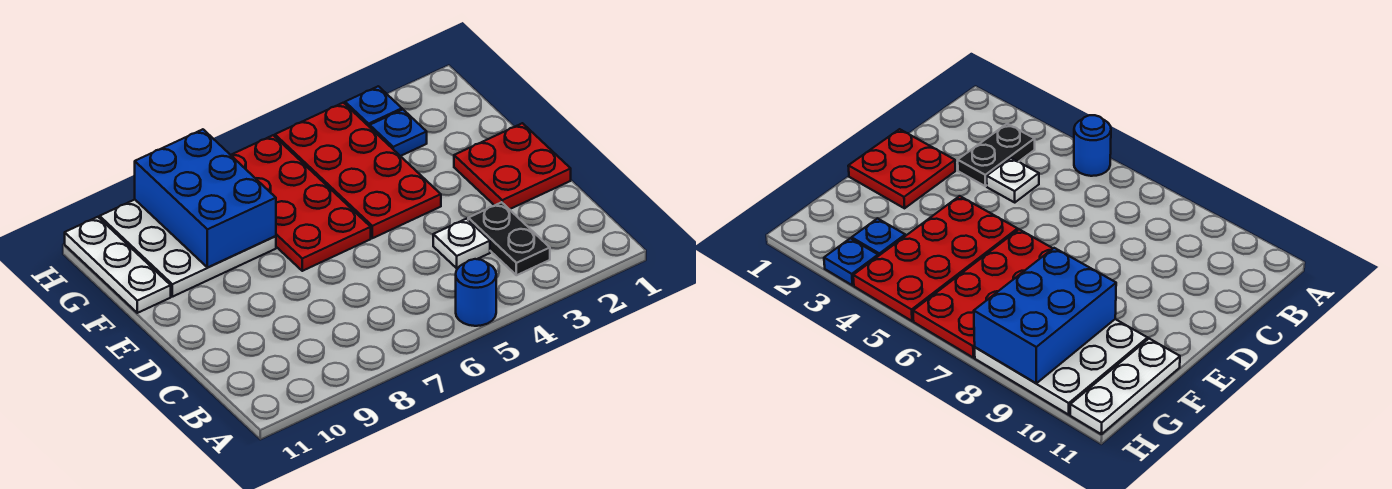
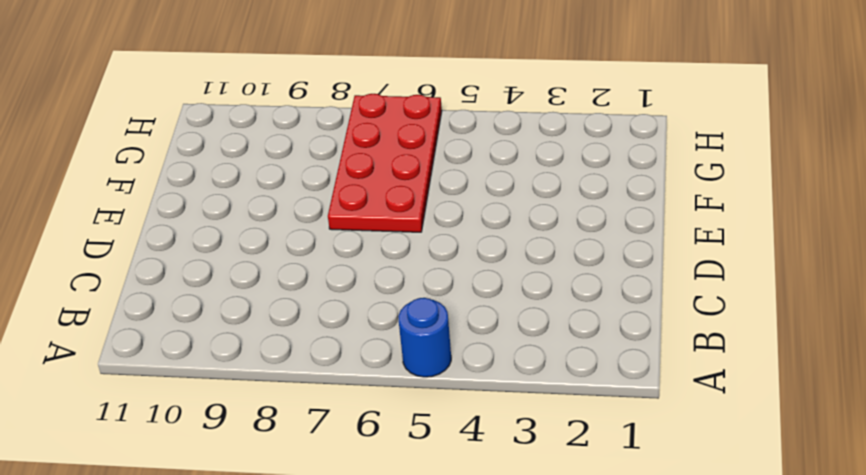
none -> black 1x2 plate [468,202,550,275]
none -> white 1x1 plate [433,219,490,268]

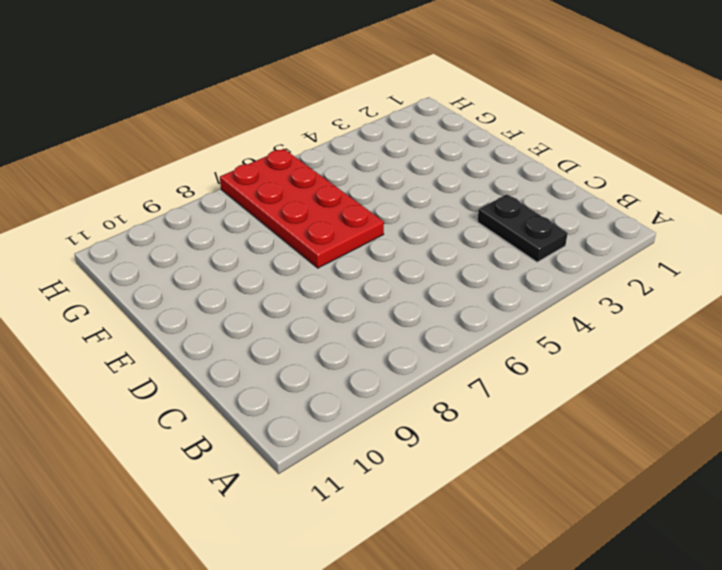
none -> blue 1x1 round brick [456,259,496,326]
none -> white 1x1 plate [433,219,490,268]

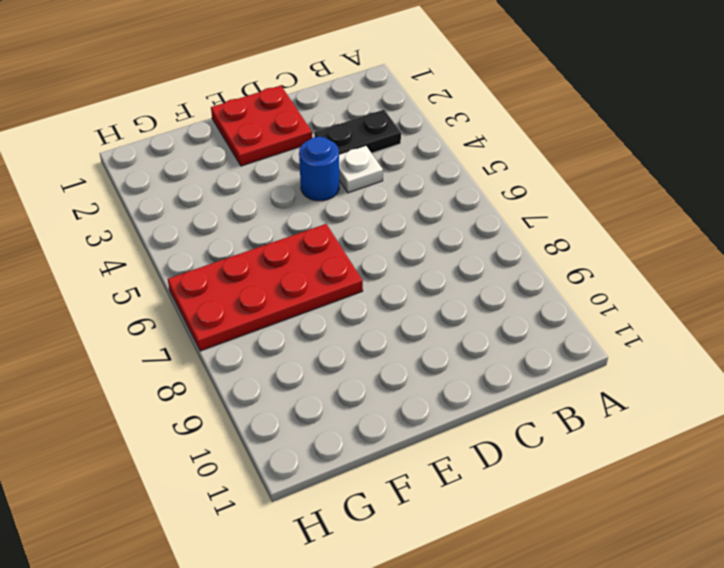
blue 1x1 round brick [299,137,339,201] -> blue 1x1 round brick moved to [456,259,496,326]
none -> red 2x4 plate [275,103,441,238]
none -> white 3x3 plate [100,200,276,297]

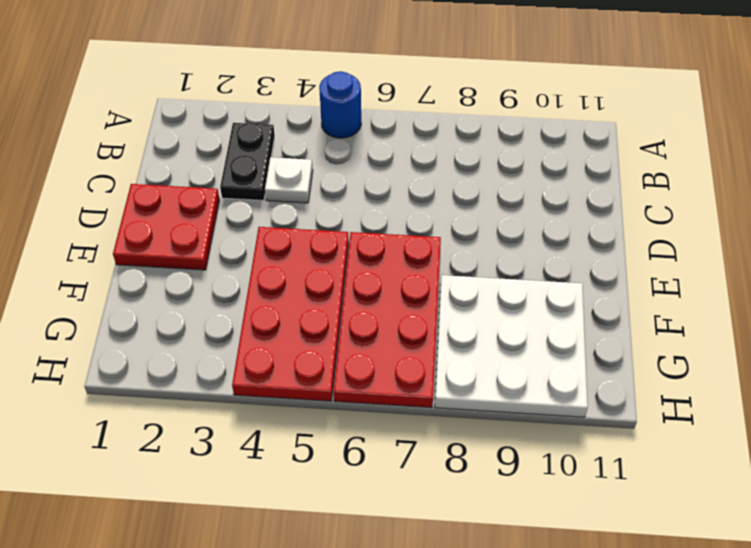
none -> white 1x3 plate [65,217,171,313]
none -> blue 1x1 plate [370,110,427,156]

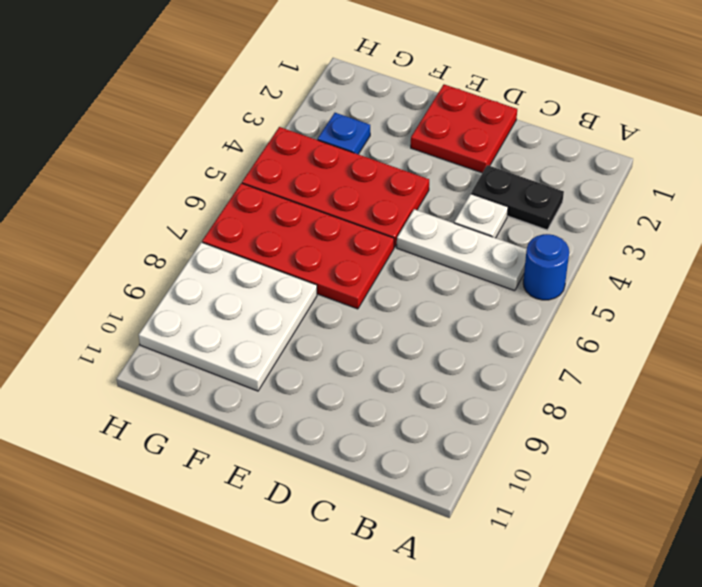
white 1x3 plate [397,209,527,291] -> white 1x3 plate moved to [65,217,171,313]
none -> blue 1x1 plate [345,86,402,127]
none -> blue 2x3 brick [135,129,276,268]

